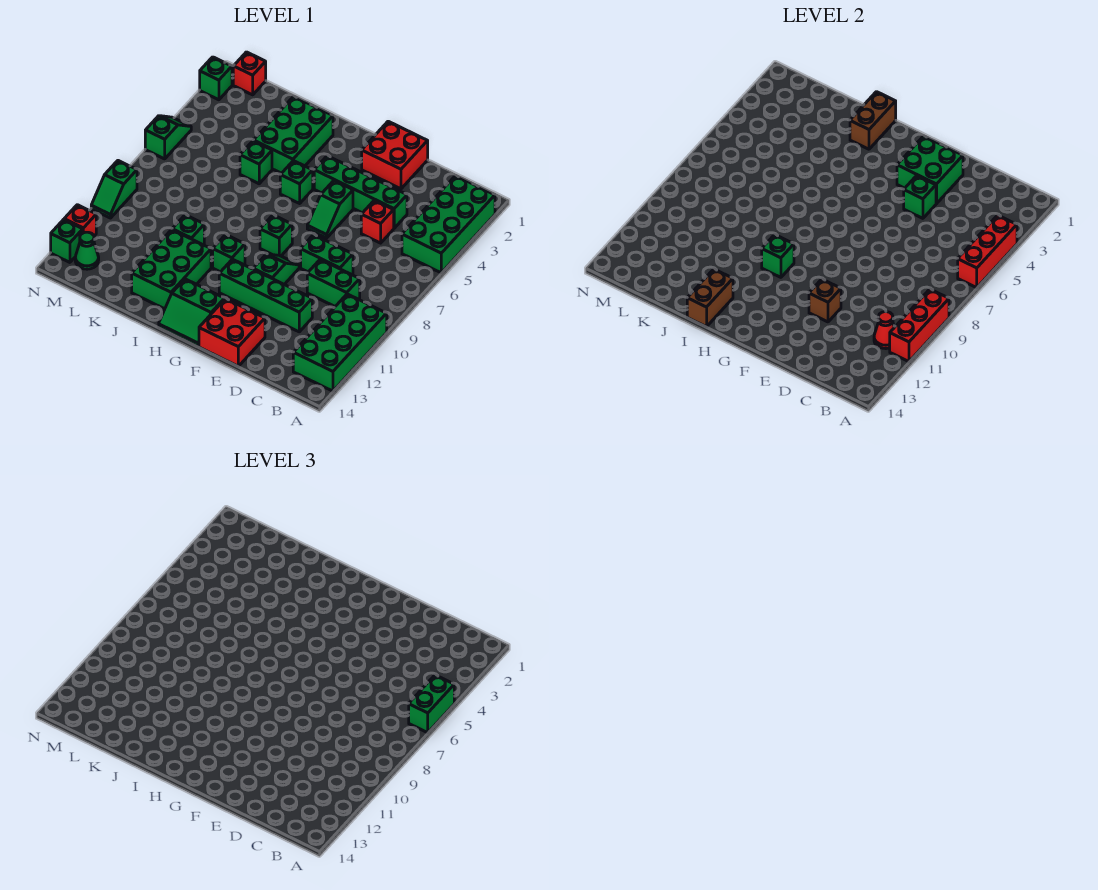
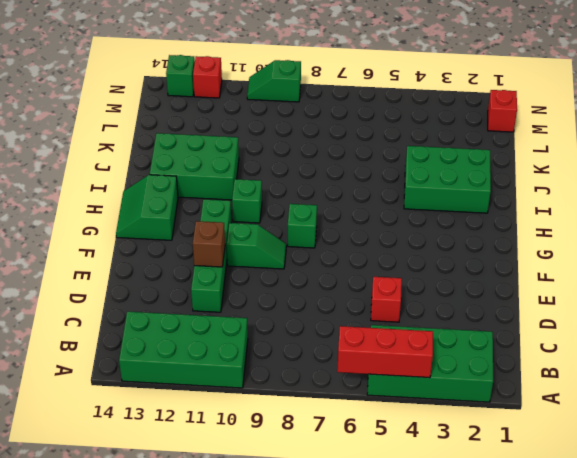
none -> green 1x2 brick [307,259,360,306]
none -> green 1x4 brick [314,156,407,228]
none -> green 1x2 brick [301,235,353,275]
none -> red 2x2 brick [362,121,428,189]

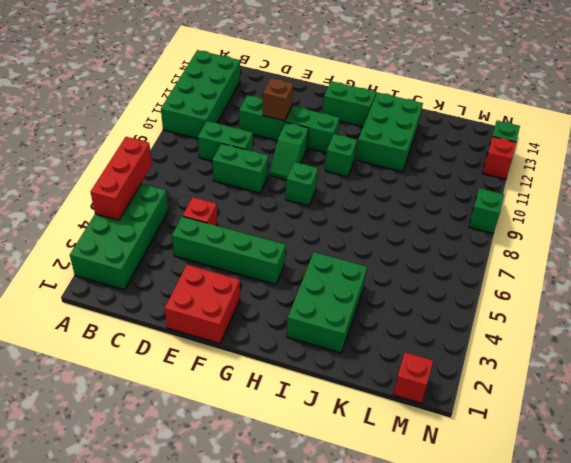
none -> red 2x2 brick [199,299,265,366]
none -> green 1x2 slope [307,181,353,238]
none -> green 1x1 brick [280,161,313,203]
none -> green 1x1 brick [240,141,272,184]

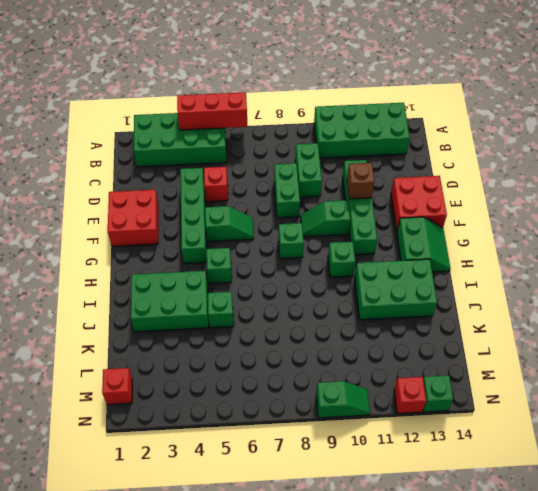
none -> green 1x1 brick [172,215,204,245]
none -> green 1x1 cone [75,232,99,269]
none -> green 1x1 brick [200,57,232,100]
none -> green 1x2 slope [145,116,191,159]

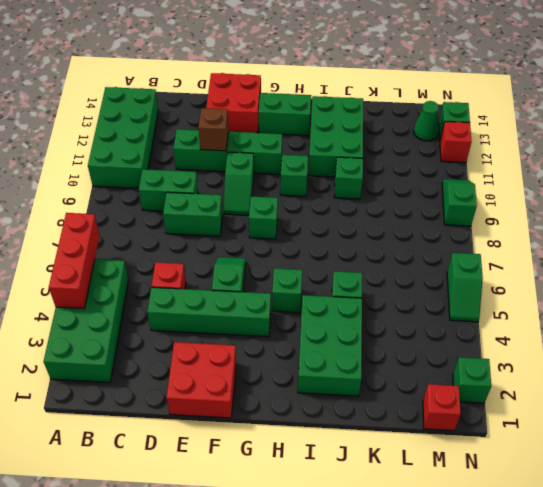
none -> red 1x3 brick [890,289,949,361]
none -> red 1x1 cone [874,312,894,349]
none -> green 2x2 brick [897,136,963,204]
none -> green 1x1 brick [904,176,936,218]

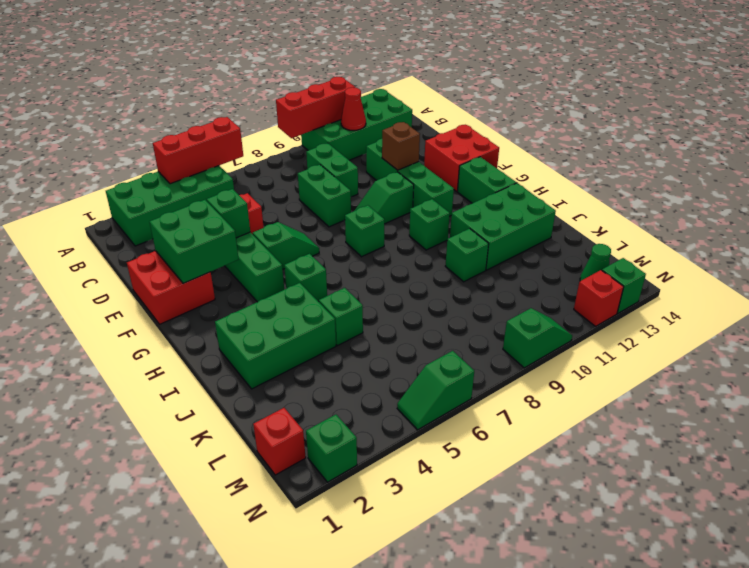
none -> green 1x1 brick [762,235,794,277]
none -> brown 1x2 brick [850,92,896,149]
none -> brown 1x2 brick [687,269,733,327]
none -> green 1x2 brick [409,675,454,733]

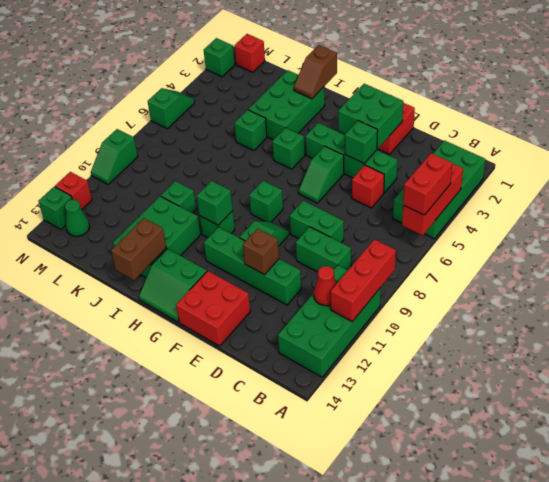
red 1x2 brick [403,153,452,215] -> green 1x2 brick [409,675,454,733]
brown 1x2 slope [294,45,337,99] -> brown 1x2 brick [850,92,896,149]

